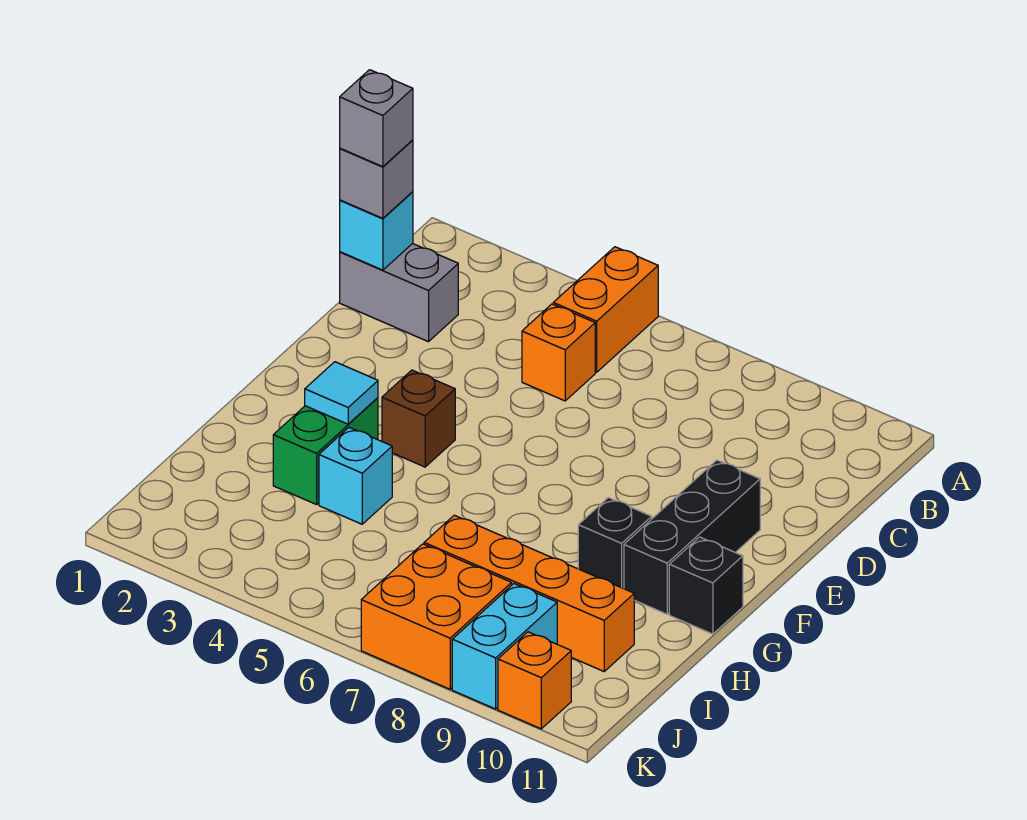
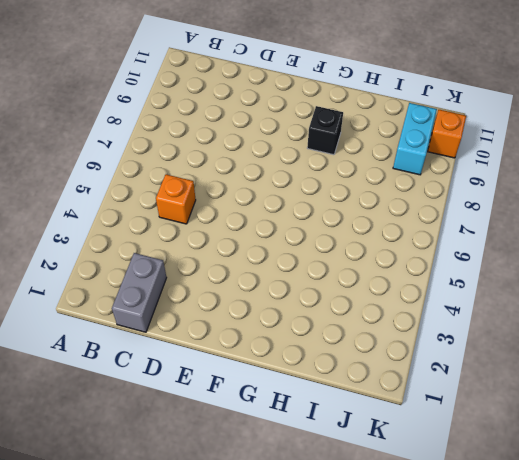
cyan 1x2 brick [393,103,437,175] -> cyan 1x2 brick turned to [452,584,557,709]
none -> orange 1x2 brick [553,247,658,372]
none -> black 1x3 brick [624,460,760,614]
none -> brown 1x1 brick [382,370,455,467]

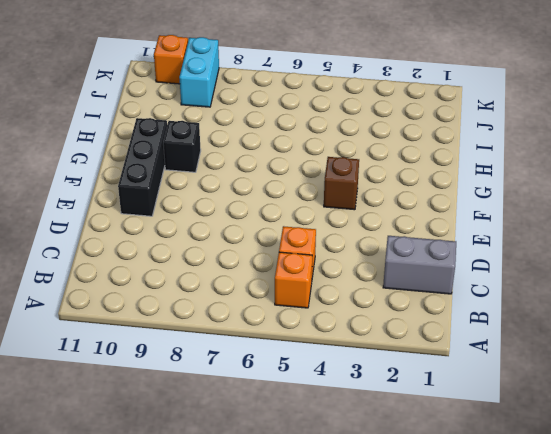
orange 1x1 brick [275,252,312,308] -> orange 1x2 brick [553,247,658,372]
none -> green 1x2 brick [273,398,378,505]
none -> black 1x1 brick [669,537,743,634]
none -> cyan 1x1 brick [319,428,392,524]

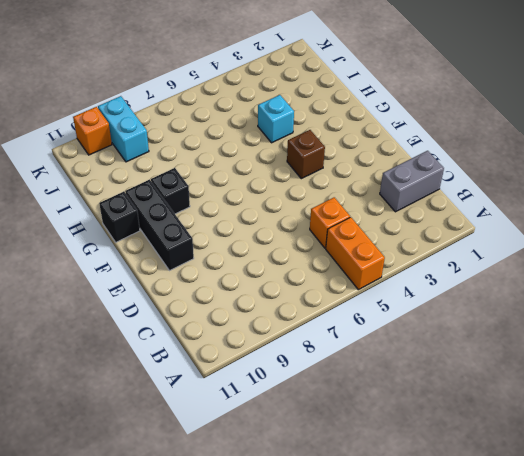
none -> green 1x2 brick [273,398,378,505]
none -> orange 1x4 brick [424,515,634,671]
none -> orange 2x2 brick [361,544,512,689]

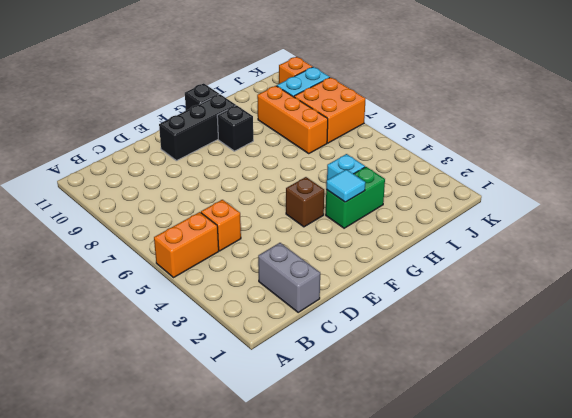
orange 1x3 brick [257,86,328,153] -> orange 1x4 brick [424,515,634,671]
none -> cyan 1x1 brick [340,192,413,270]
none -> grey 1x1 brick [340,140,413,218]
none -> grey 1x1 brick [340,70,413,167]

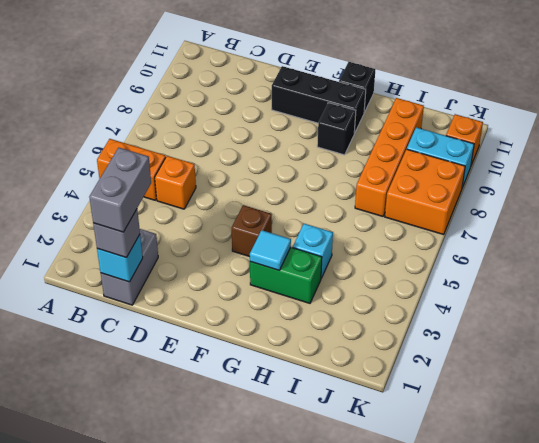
grey 1x2 brick [89,148,151,232] -> grey 1x1 brick [340,70,413,167]

